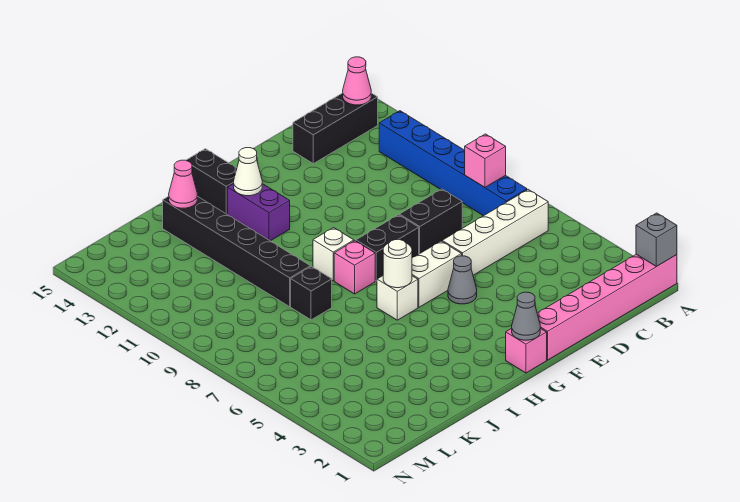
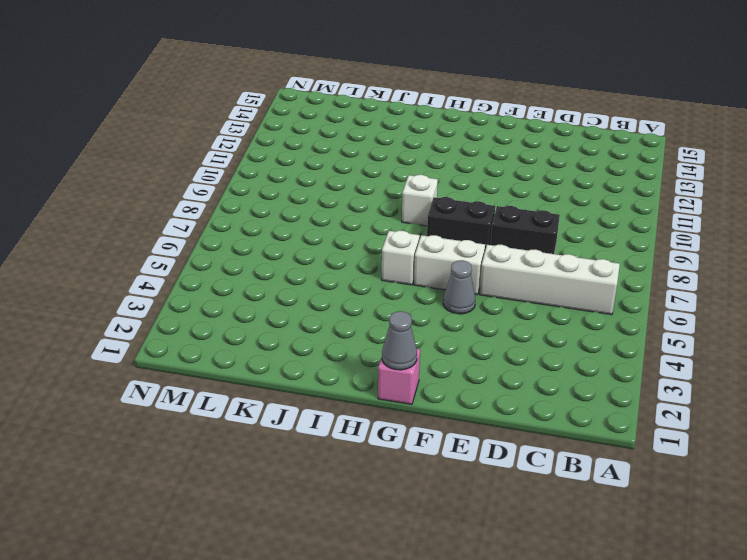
none -> pink 1x6 brick [537,254,677,360]
none -> blue 1x6 brick [379,111,527,216]
none -> black 1x3 brick [293,93,378,163]

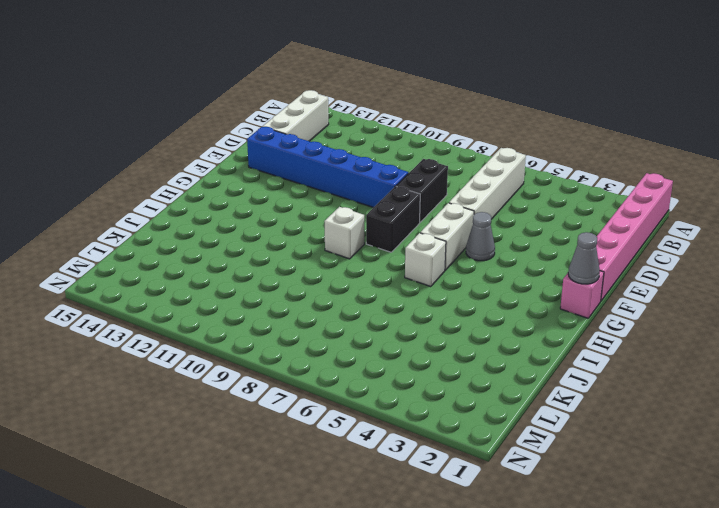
white 1x3 brick [263,90,329,141] -> black 1x3 brick [293,93,378,163]
blue 1x6 brick [247,127,408,208] -> blue 1x6 brick moved to [379,111,527,216]
none -> pink 1x1 brick [334,241,375,294]
none -> purple 1x2 brick [227,184,290,241]
none -> black 1x2 brick [186,149,237,214]

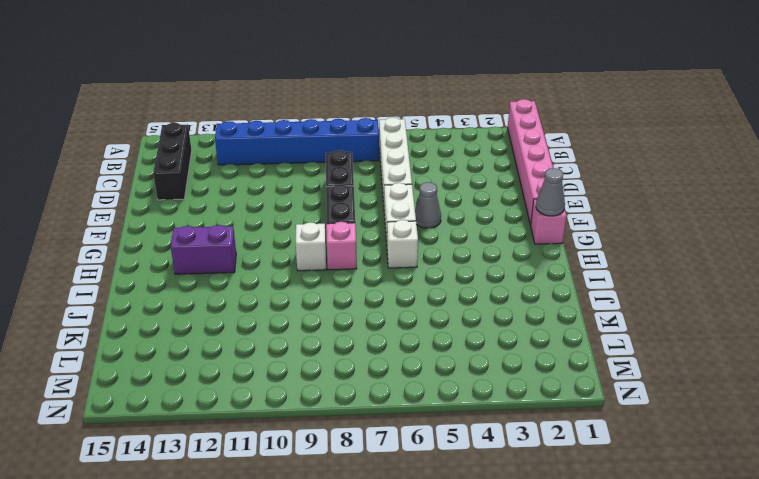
none -> black 1x2 brick [186,149,237,214]
none -> black 1x1 brick [291,267,332,320]
none -> black 1x6 brick [163,196,310,306]

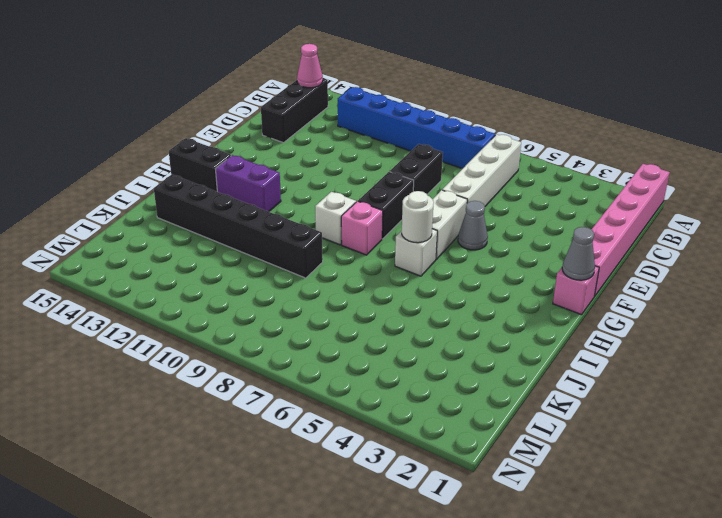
none -> black 1x1 brick [291,267,332,320]
none -> grey 1x1 brick [636,213,677,267]
none -> pink 1x1 brick [465,134,506,187]

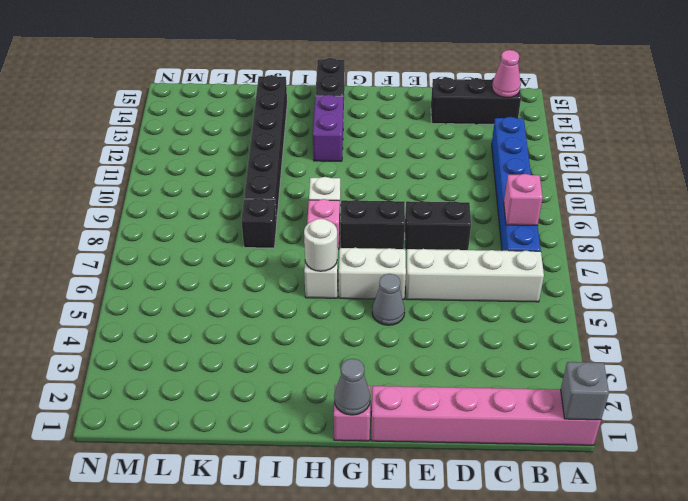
none -> white 1x1 cone [234,148,262,196]
none -> pink 1x1 cone [169,160,197,208]

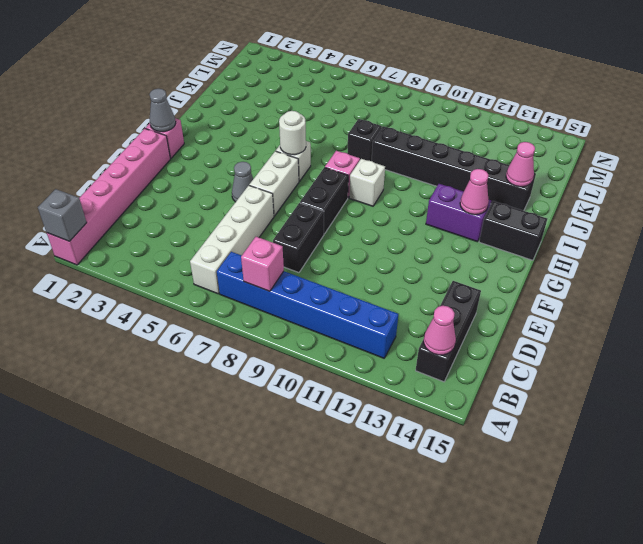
pink 1x1 cone [460,169,489,215] -> white 1x1 cone [234,148,262,196]

